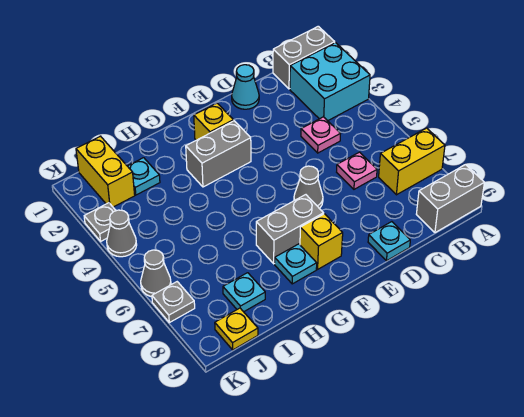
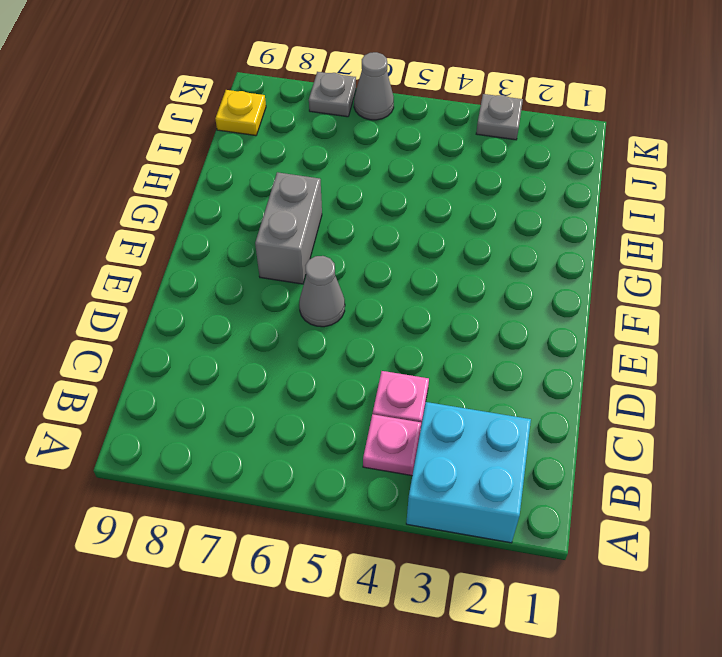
pink 1x1 plate [363,414,421,476] -> pink 1x1 plate moved to [337,152,377,189]
none -> grey 1x2 brick [273,26,335,89]
none -> yellow 1x2 brick [379,128,445,195]
none -> grey 1x2 brick [416,165,484,233]

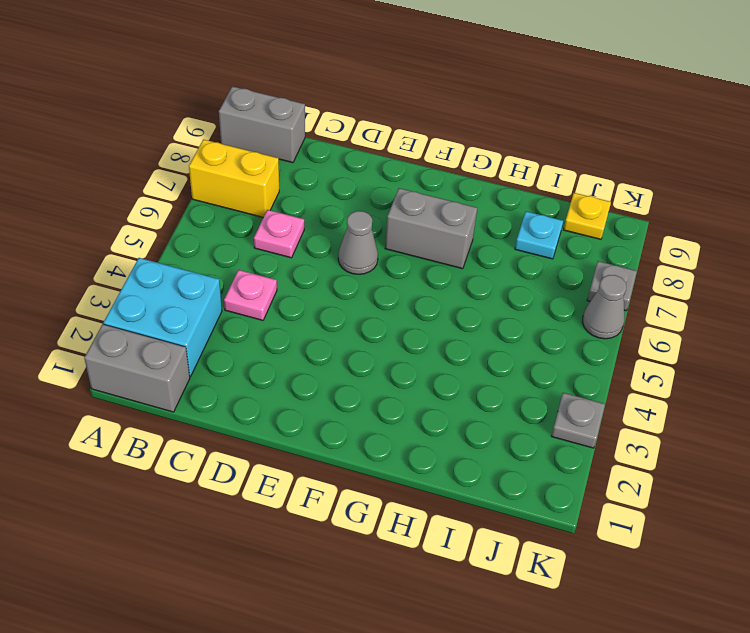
none -> cyan 1x1 cone [232,65,259,109]
none -> cyan 1x1 plate [368,222,410,261]
none -> yellow 1x1 brick [194,103,233,140]

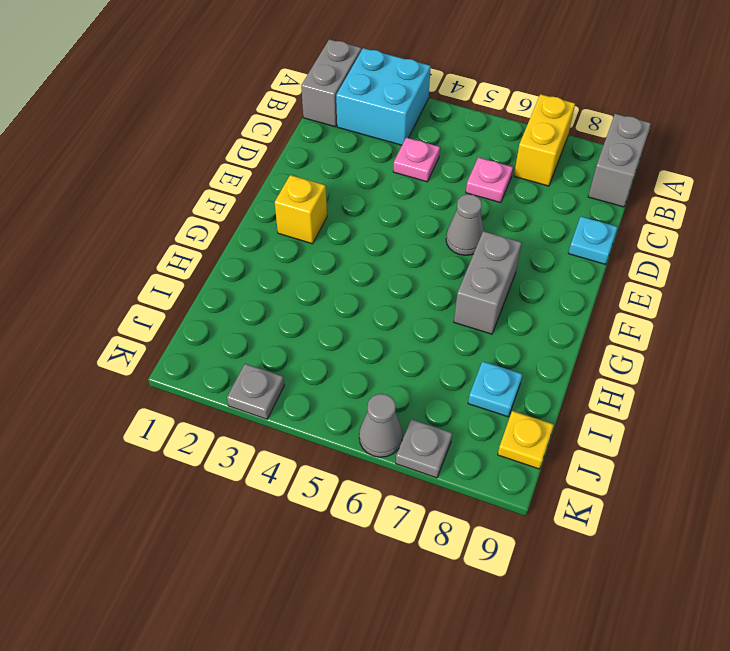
none -> cyan 1x1 cone [232,65,259,109]
none -> grey 1x2 brick [186,121,251,187]
none -> yellow 1x1 brick [300,214,343,269]

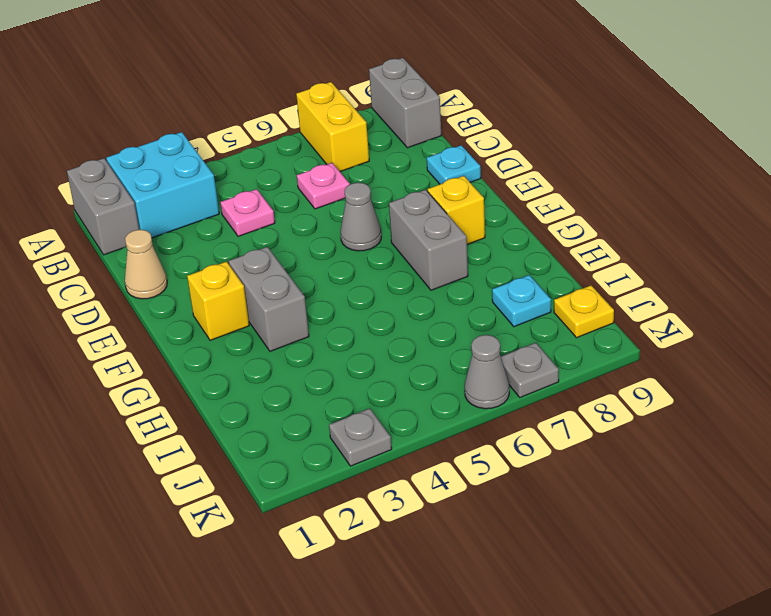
tan 1x1 cone [125,230,167,299] -> cyan 1x1 cone [232,65,259,109]
none -> cyan 1x1 plate [275,244,317,284]
none -> cyan 1x1 plate [128,158,160,195]
none -> yellow 1x2 brick [76,136,135,207]

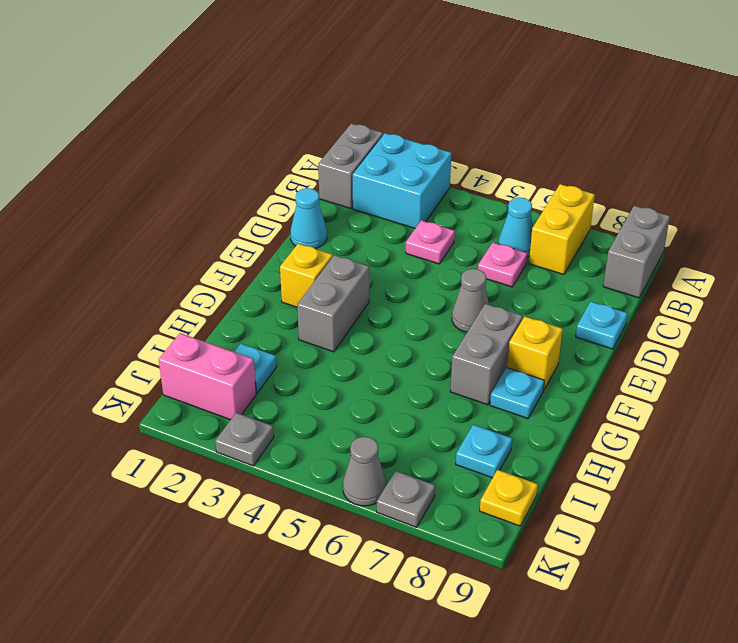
cyan 1x1 cone [498,197,533,257] -> none
pink 1x2 brick [159,333,256,420] -> yellow 1x2 brick [76,136,135,207]
none -> grey 1x1 cone [107,210,137,257]

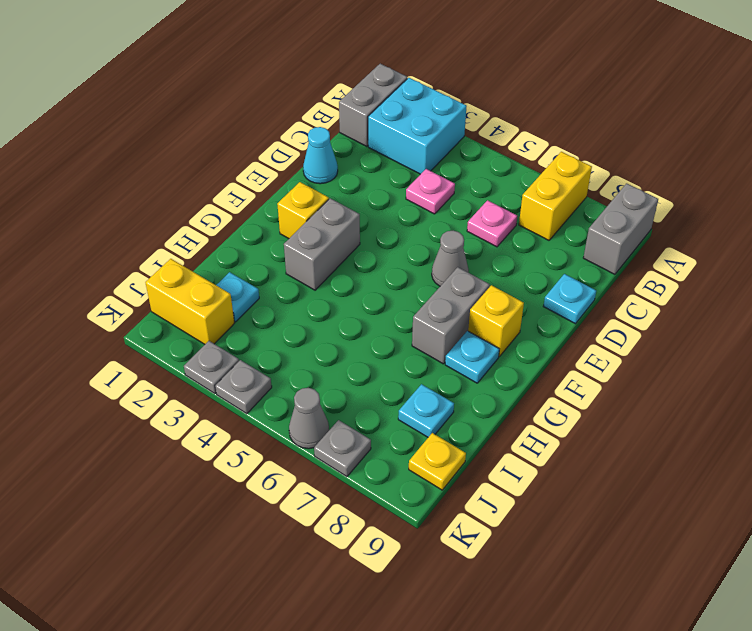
grey 1x1 plate [215,360,272,414] -> grey 1x1 cone [107,210,137,257]

